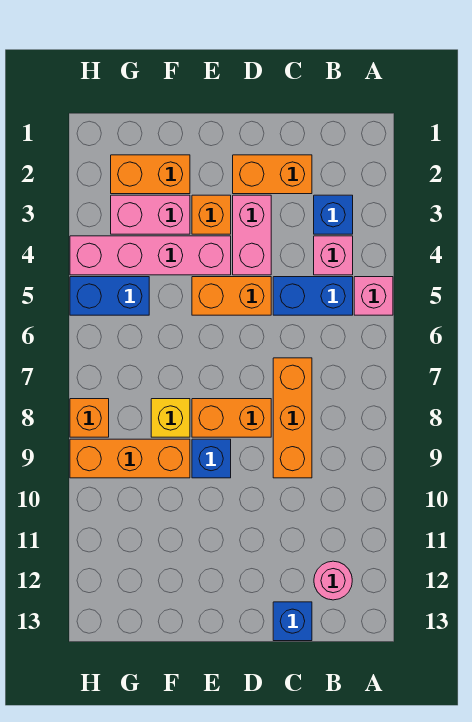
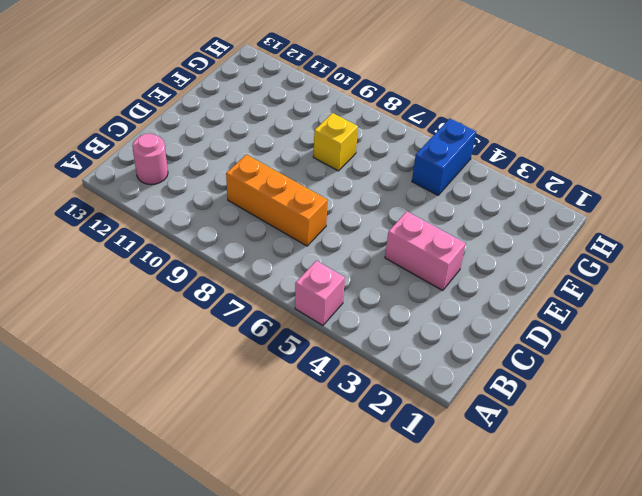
none -> blue 1x1 brick [314,195,353,234]
none -> pink 1x1 brick [314,236,353,275]
none -> blue 1x2 brick [273,277,353,315]

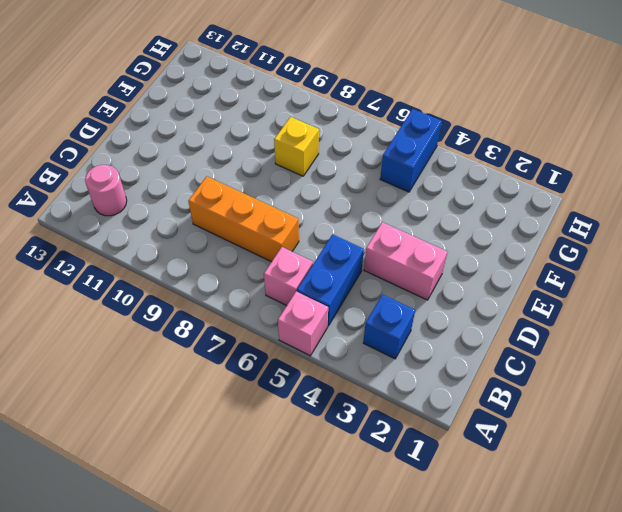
pink 1x1 brick [264,247,313,306] -> pink 1x1 brick moved to [314,236,353,275]
none -> orange 1x2 brick [233,155,312,194]
none -> blue 1x1 brick [273,602,312,641]
none -> orange 1x2 brick [192,277,271,315]

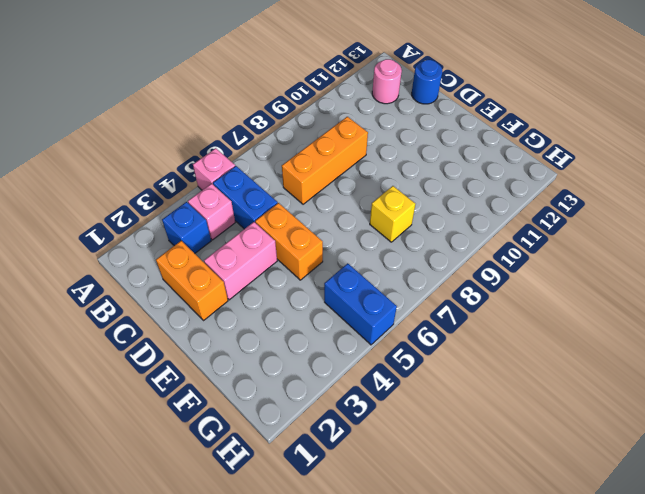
blue 1x1 round brick [412,60,442,104] -> blue 1x1 brick [273,602,312,641]
none -> orange 1x2 brick [192,399,271,437]
none -> orange 1x1 brick [192,195,231,234]
none -> pink 1x4 brick [70,236,231,275]

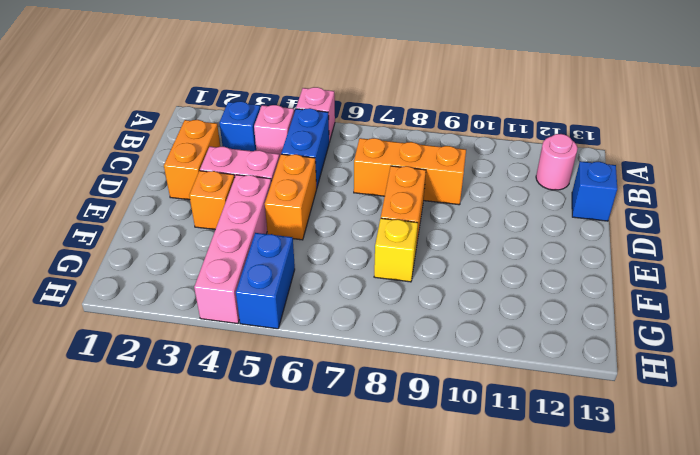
none -> blue 1x1 brick [192,439,231,478]
none -> orange 1x2 brick [111,155,190,194]
none -> pink 1x2 brick [111,195,190,234]

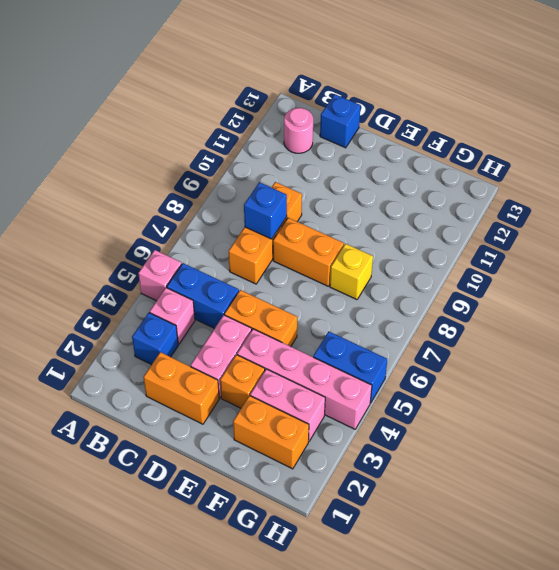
blue 1x1 brick [244,182,287,239] -> blue 1x1 brick moved to [192,439,231,478]
none -> orange 1x3 brick [70,439,190,478]
none -> orange 1x1 brick [70,399,109,437]

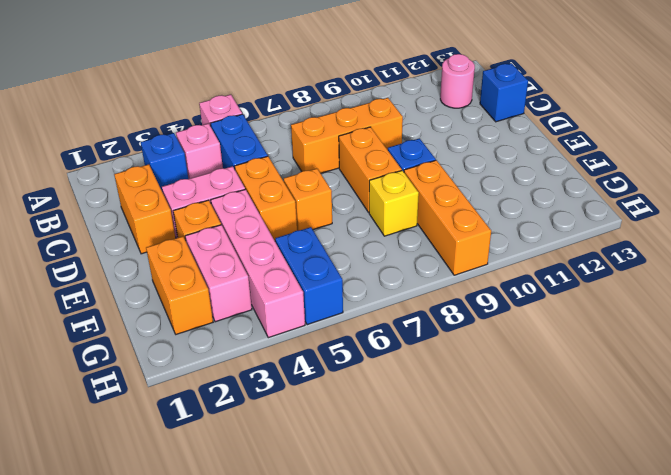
orange 1x1 brick [284,169,332,231] -> orange 1x1 brick moved to [70,399,109,437]

